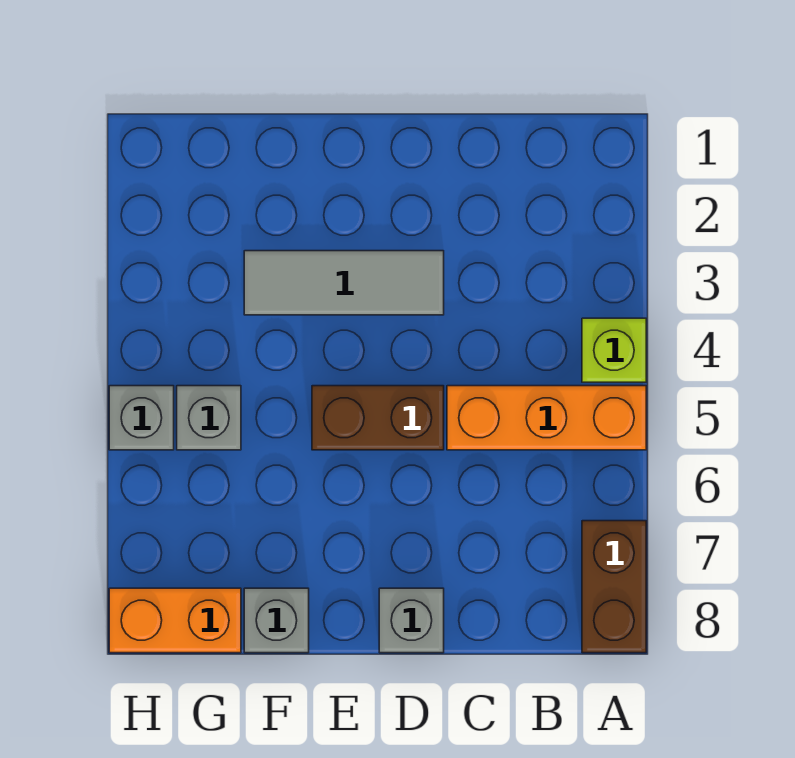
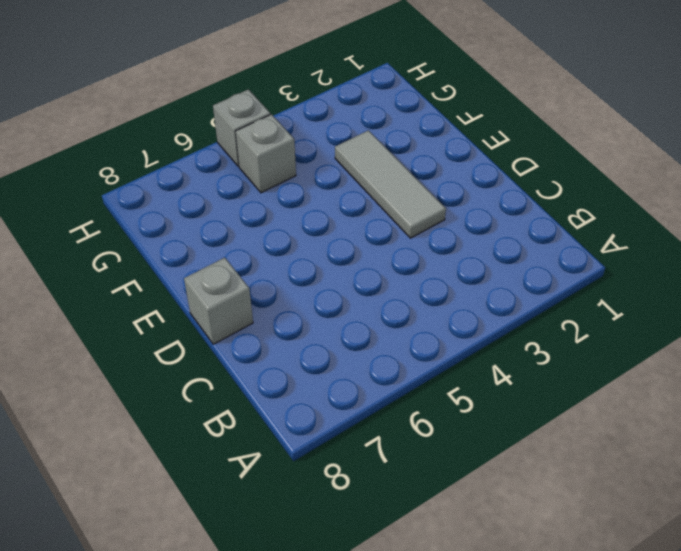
none -> lime 1x1 brick [582,318,646,382]
none -> orange 1x3 brick [447,386,646,450]

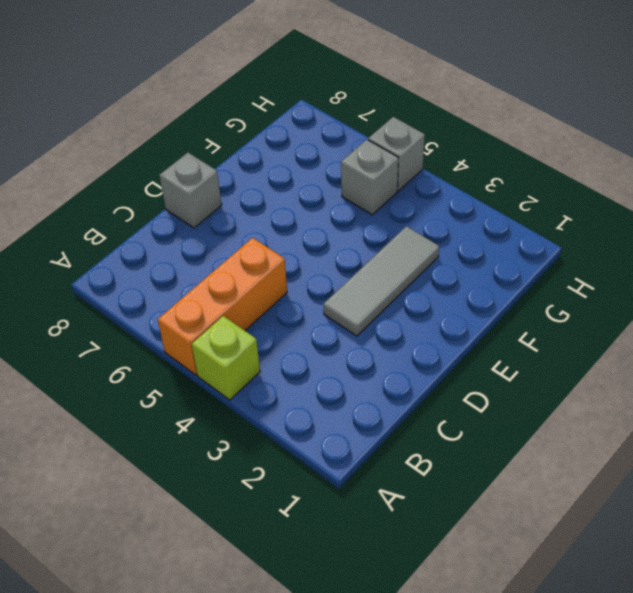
none -> brown 1x2 brick [582,521,646,653]
none -> brown 1x2 brick [312,386,444,450]

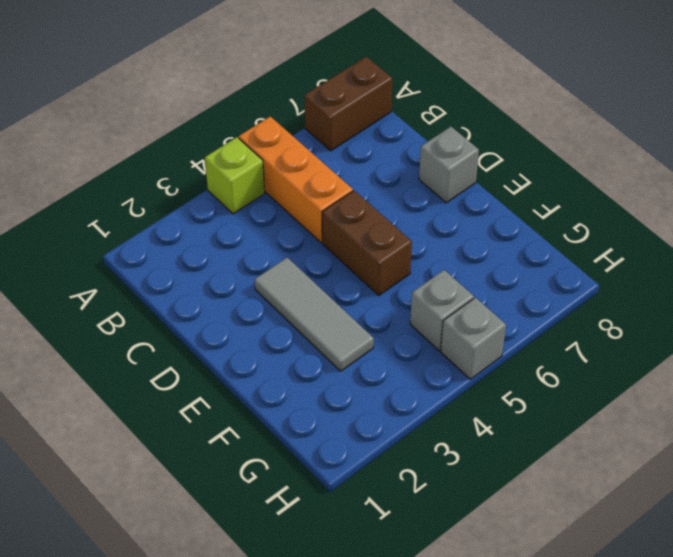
none -> grey 1x1 brick [244,588,309,653]
none -> orange 1x2 brick [109,588,241,653]

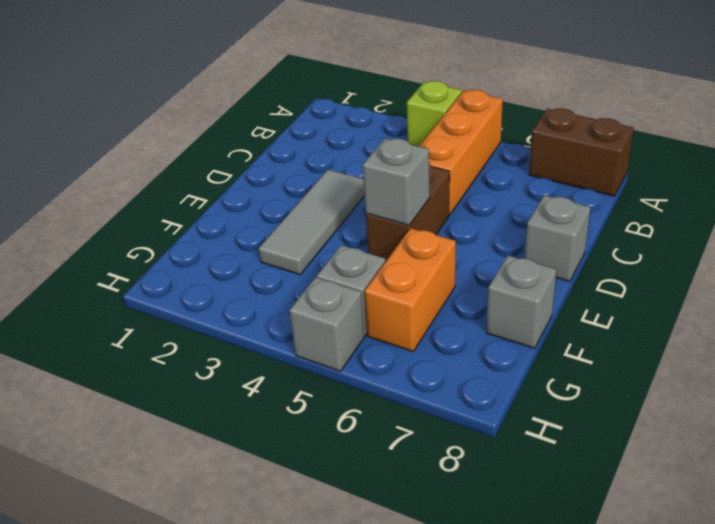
grey 1x1 brick [363,138,430,225] -> none
orange 1x2 brick [365,228,456,351] -> orange 1x2 brick moved to [109,588,241,653]

